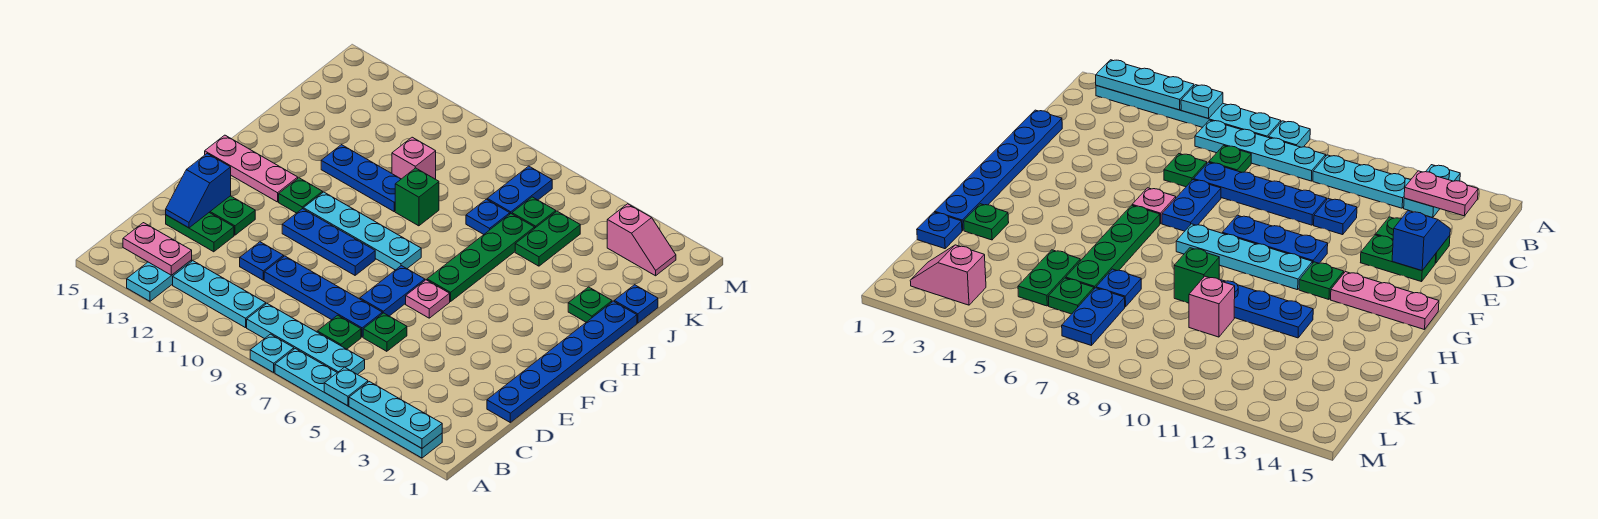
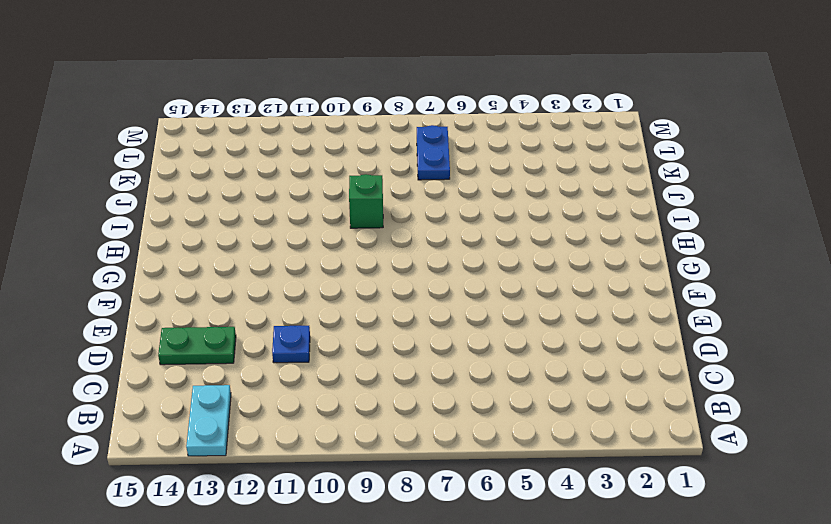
none -> cyan 1x6 plate [275,349,442,458]
none -> cyan 1x1 plate [250,334,294,372]
none -> cyan 1x4 plate [247,304,365,375]
none -> cyan 1x3 plate [173,261,266,328]

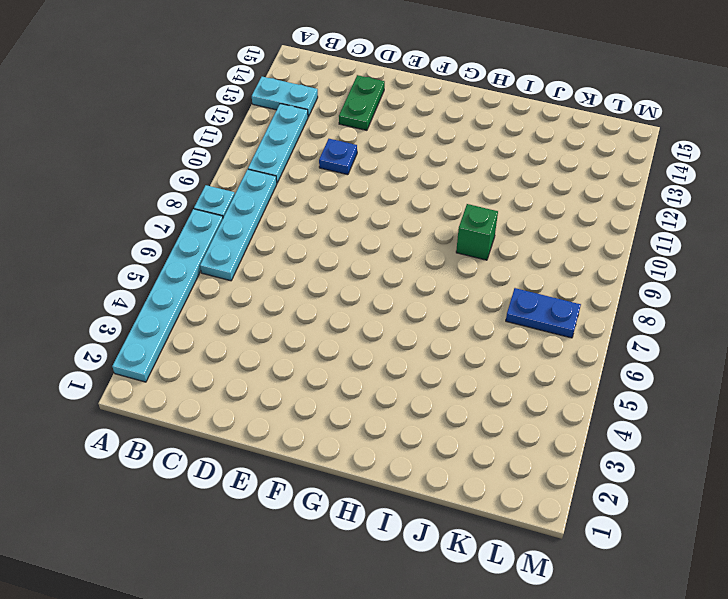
none -> green 1x1 plate [317,315,361,349]
none -> blue 1x6 plate [487,301,637,422]
none -> green 1x1 plate [363,313,407,351]
none -> blue 1x4 plate [264,256,382,337]

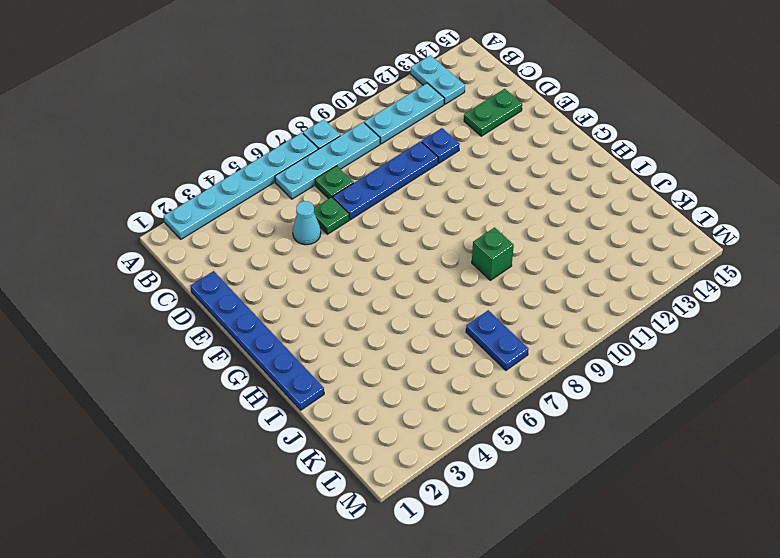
cyan 1x1 cone [293,201,321,245] -> none
none -> blue 1x2 plate [360,266,425,316]
none -> green 1x2 plate [209,196,255,235]
none -> pink 1x1 plate [406,280,450,318]
none -> blue 1x3 plate [282,209,375,275]

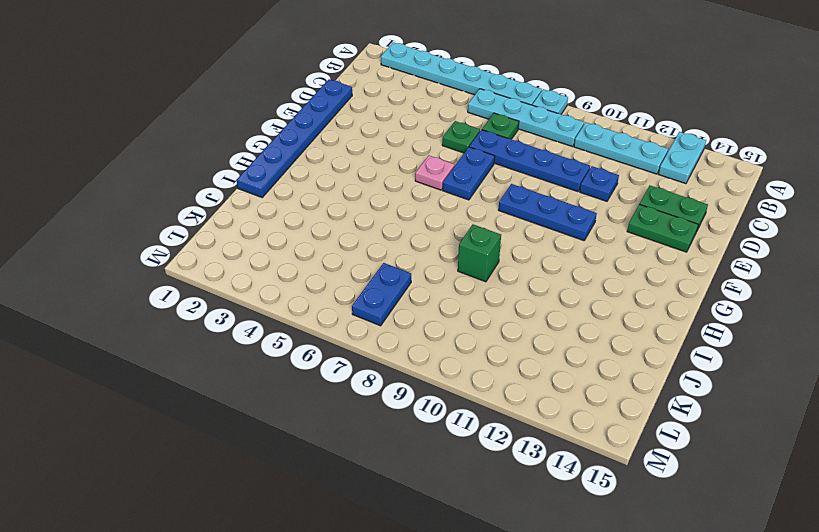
none -> green 1x4 plate [427,214,535,302]
none -> cyan 1x4 plate [303,192,421,270]
none -> green 1x1 plate [279,178,323,213]
none -> pink 1x3 plate [205,135,298,202]

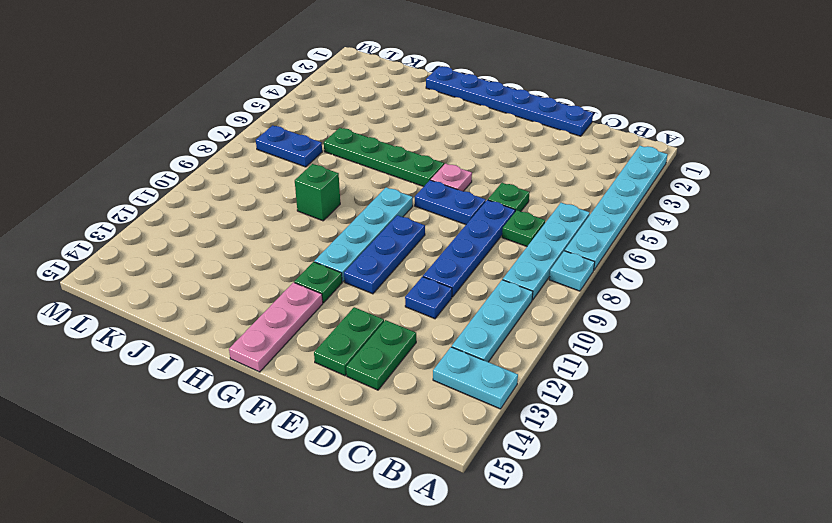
none -> green 1x1 plate [568,287,612,322]
none -> blue 1x3 plate [321,145,401,211]
none -> blue 1x1 plate [614,285,658,323]
none -> green 1x2 plate [515,211,580,266]

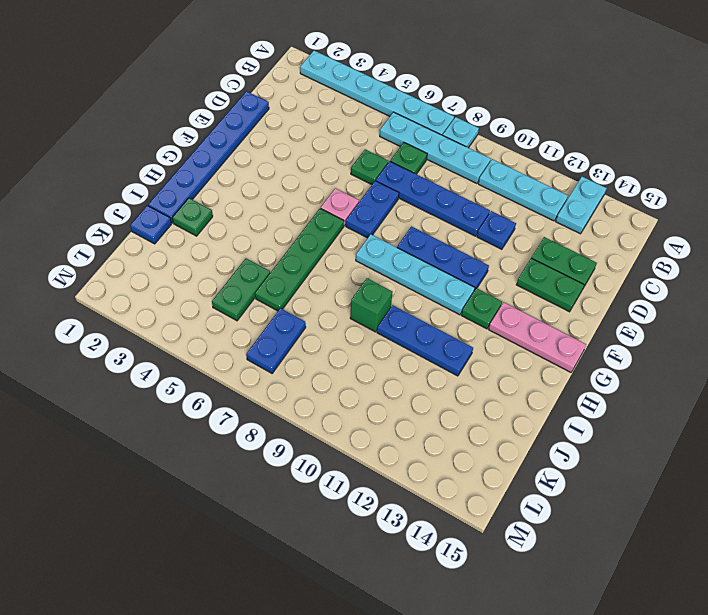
none -> blue 1x1 plate [466,199,510,234]
none -> pink 1x1 brick [392,137,436,179]
none -> green 1x1 plate [512,197,556,228]
none -> pink 1x2 slope [607,204,676,276]

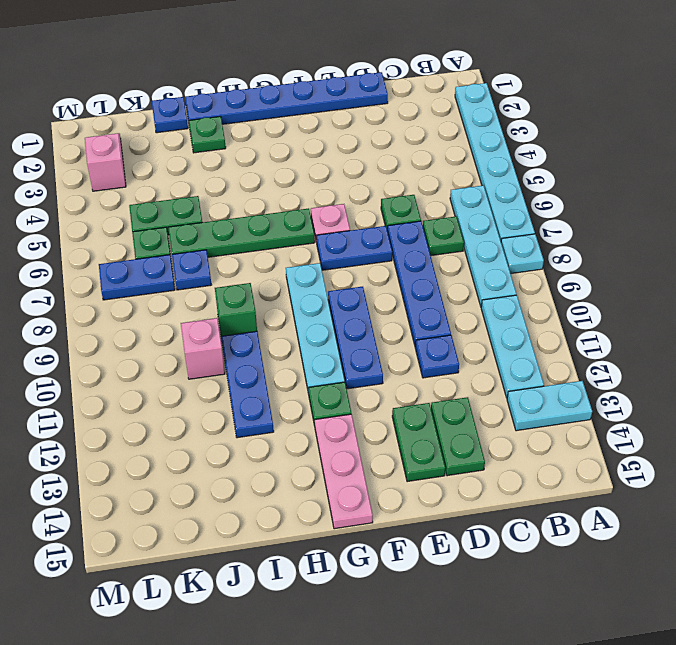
none -> cyan 1x3 plate [349,382,442,448]
none -> cyan 1x1 plate [324,367,368,406]
none -> pink 1x2 plate [123,223,192,275]
none -> blue 1x2 slope [166,154,231,228]

